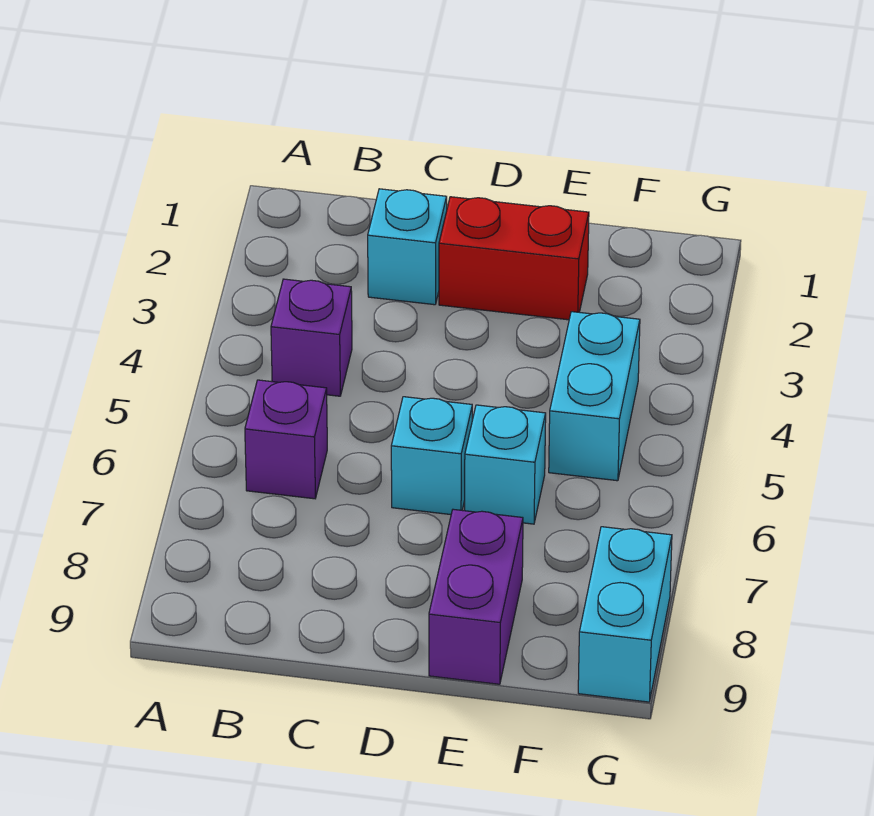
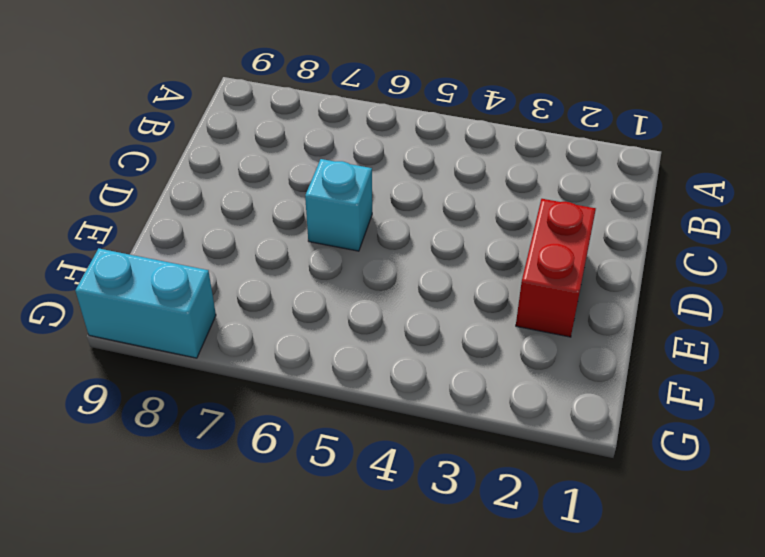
none -> purple 1x1 brick [271,279,352,396]
none -> purple 1x1 brick [245,380,327,499]

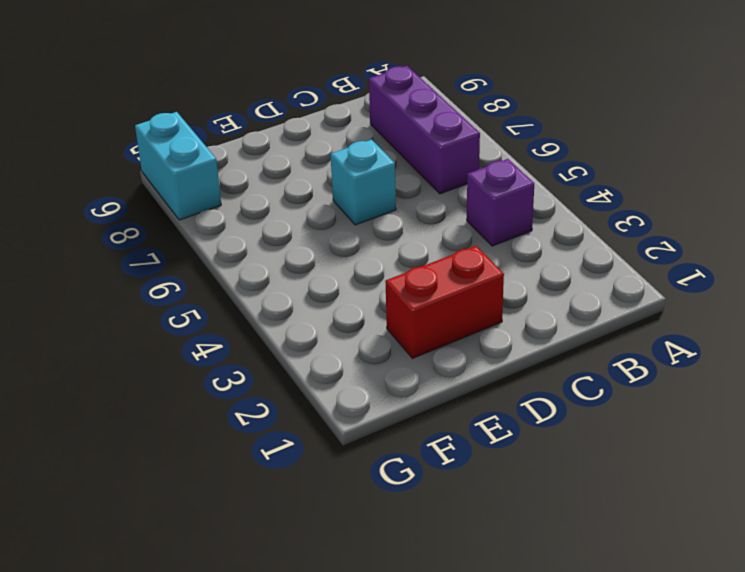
purple 1x3 brick [369,66,480,194] -> purple 1x1 brick [245,380,327,499]
none -> cyan 1x1 brick [368,189,447,305]
none -> cyan 1x1 brick [465,405,546,524]

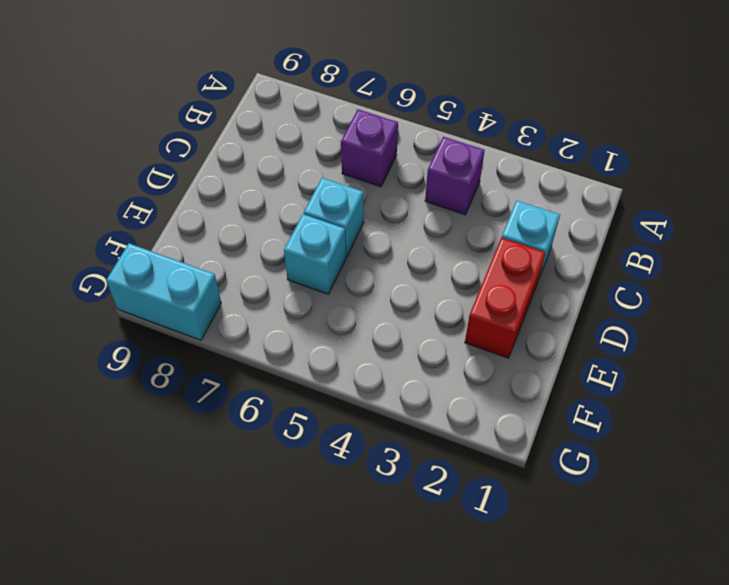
none -> purple 1x2 brick [429,509,523,684]
none -> cyan 1x2 brick [549,312,640,481]

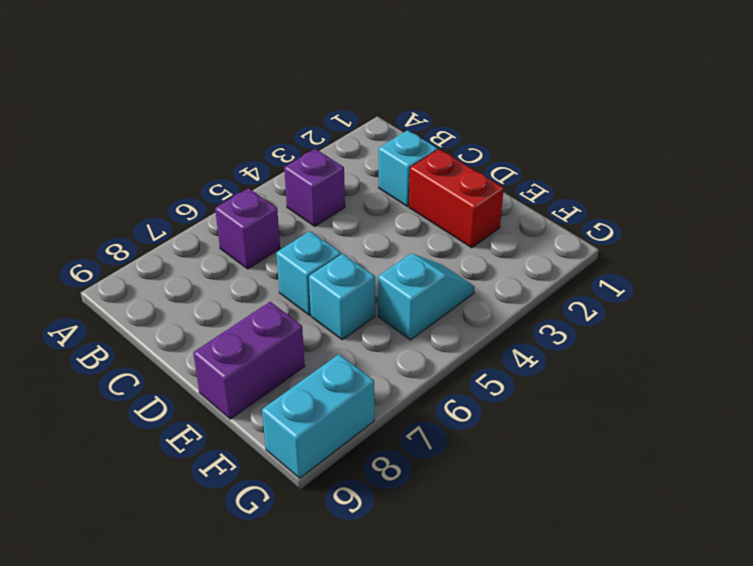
cyan 1x2 slope [378,253,474,340] -> cyan 1x2 brick [549,312,640,481]

